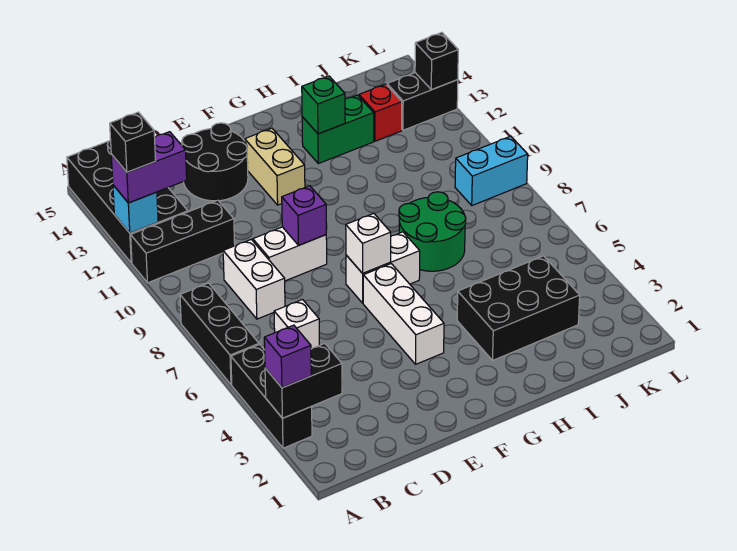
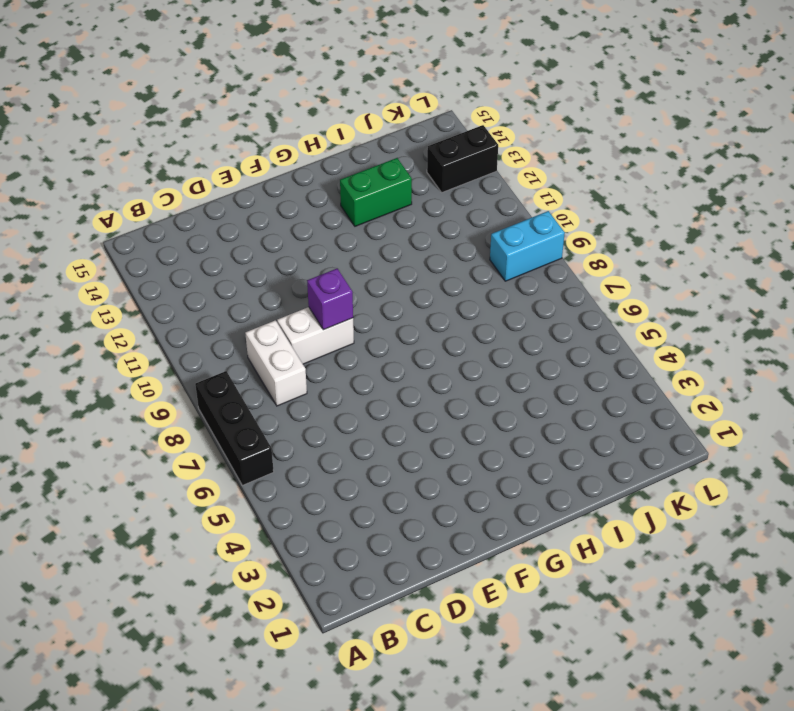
none -> black 1x3 brick [231,345,312,448]
none -> black 1x3 brick [131,200,235,283]
none -> black 2x4 brick [67,140,188,263]

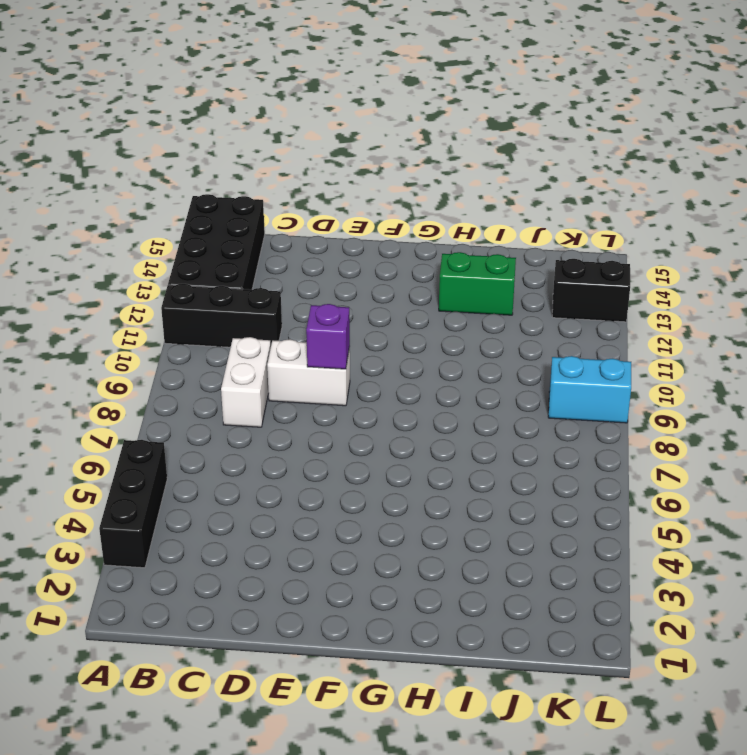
none -> black 1x3 brick [180,283,259,385]
none -> white 1x1 brick [274,300,319,349]
none -> black 2x2 round brick [182,123,248,201]

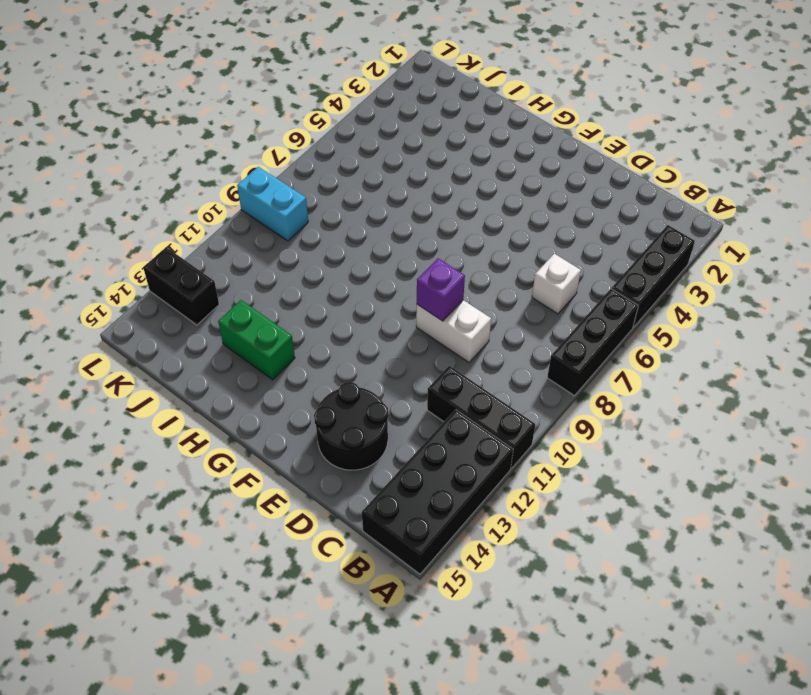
none -> white 1x2 brick [223,239,285,319]
none -> white 1x3 brick [363,264,444,364]
none -> white 1x2 brick [346,232,420,303]

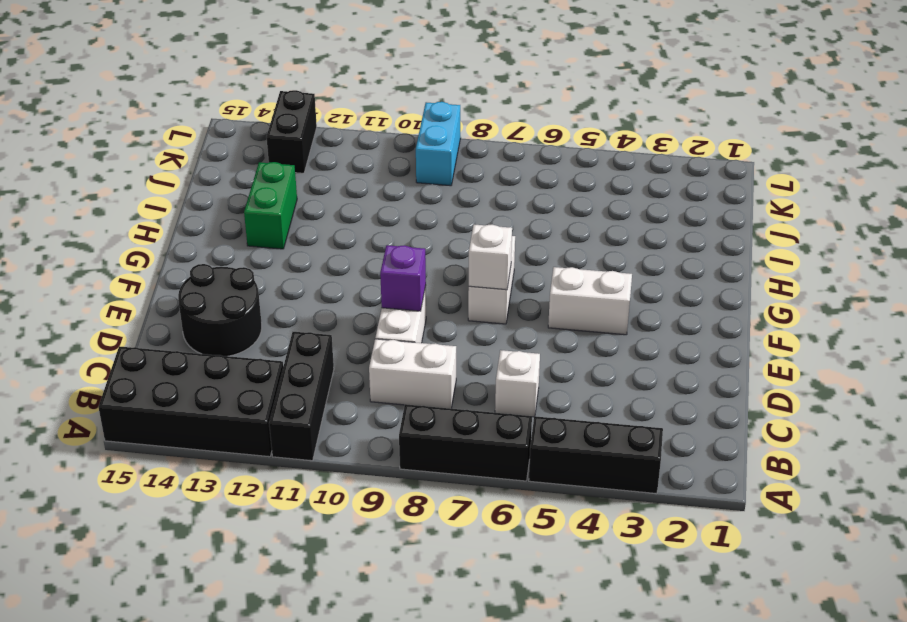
white 1x2 brick [548,267,632,335] -> white 1x3 brick [363,264,444,364]
none -> tan 1x2 brick [245,128,305,205]
none -> black 2x3 brick [457,256,580,360]
none -> green 2x2 round brick [399,192,466,271]

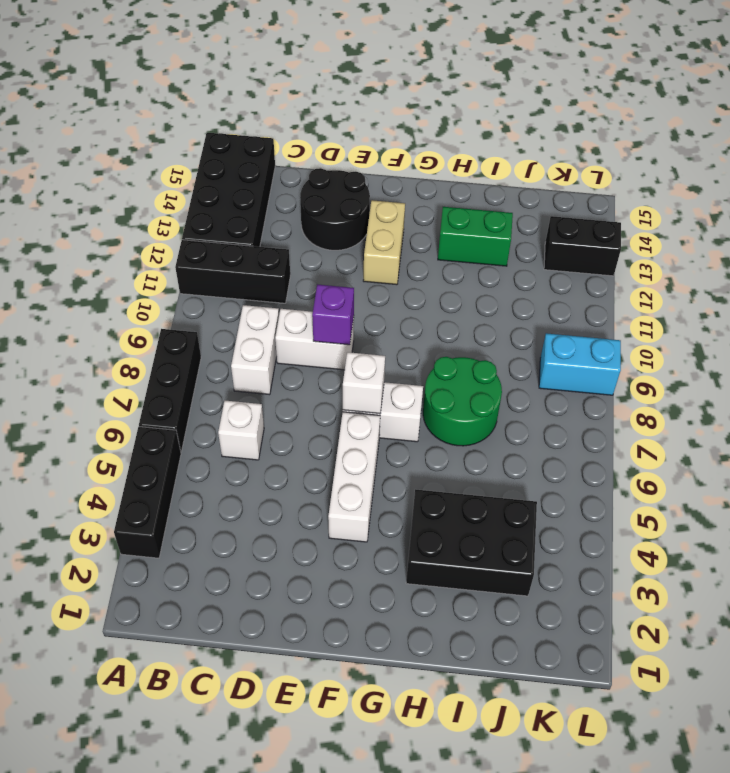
none -> red 1x1 brick [359,84,402,141]
none -> black 1x2 brick [265,344,342,418]
none -> cyan 1x1 brick [113,185,158,233]

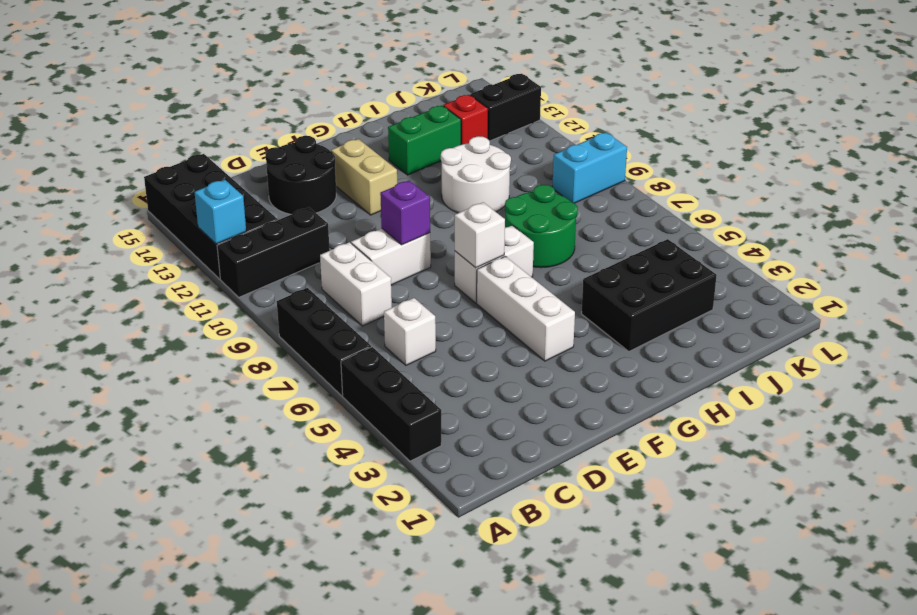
white 2x2 round brick [441,136,511,213] -> none
none -> black 1x2 brick [265,344,342,418]
none -> green 1x1 brick [302,76,345,134]
none -> black 1x1 brick [415,33,458,90]

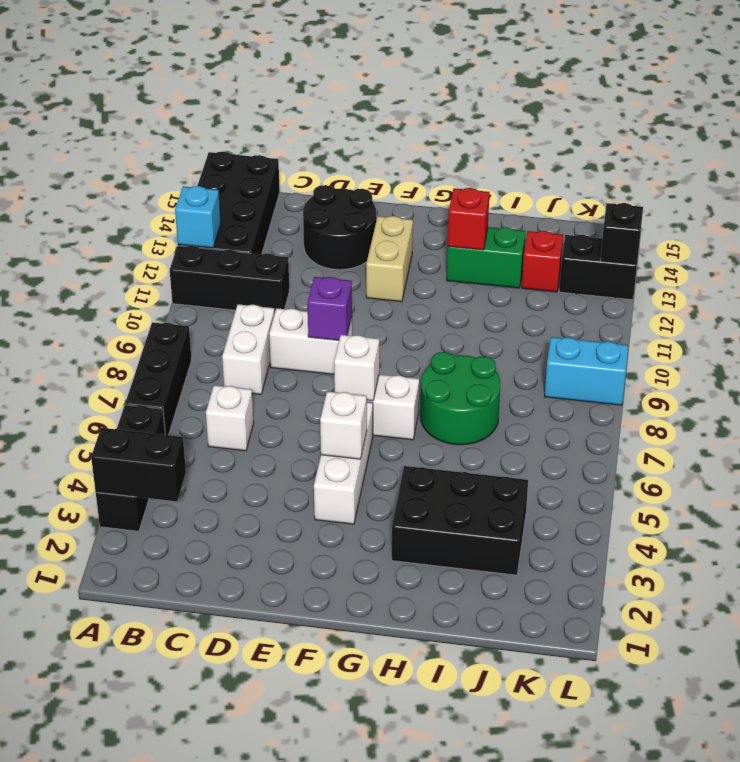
white 1x1 brick [320,391,367,459] -> none
red 1x1 brick [448,188,490,250] -> green 1x1 brick [302,76,345,134]
none -> purple 1x1 brick [264,325,311,388]
none -> purple 1x2 brick [111,132,187,203]
none -> black 1x1 brick [110,112,156,172]

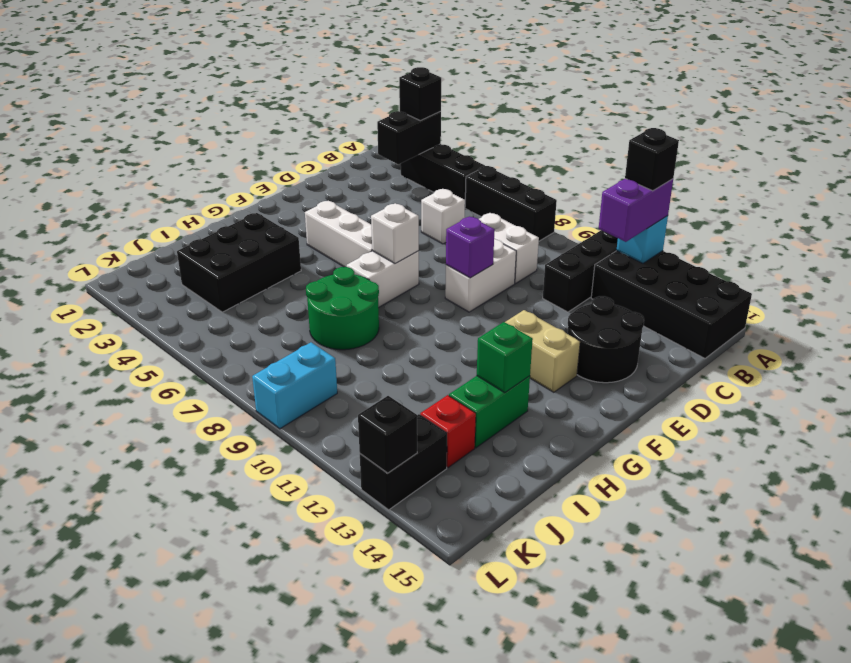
black 1x1 brick [399,67,441,121] -> purple 1x1 brick [264,325,311,388]

